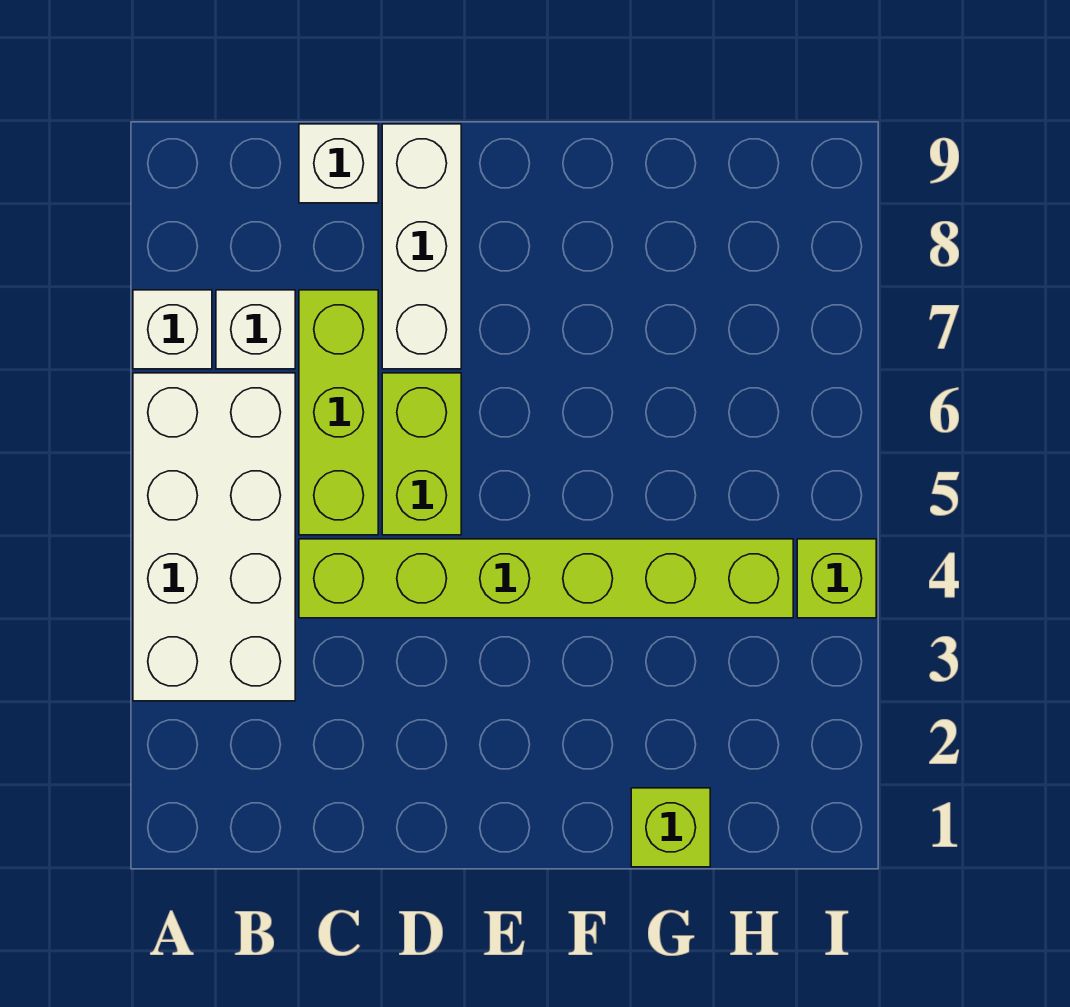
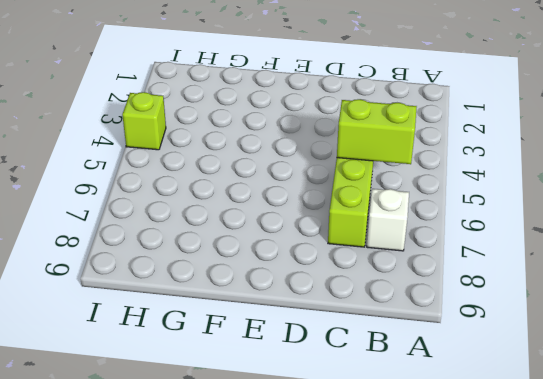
lime 1x2 brick [337,99,417,164] -> lime 1x2 brick turned to [382,373,461,535]
none -> white 2x4 brick [133,373,295,701]
none -> white 1x1 brick [133,290,212,369]

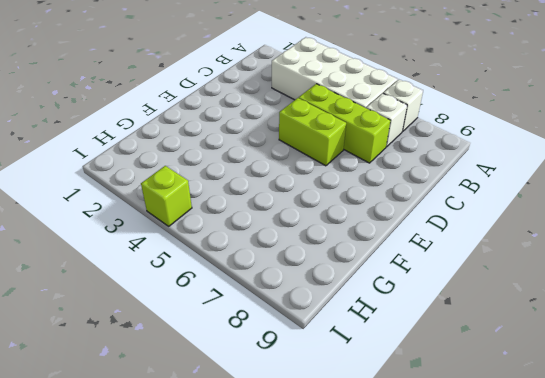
none -> lime 1x6 brick [299,539,793,618]
none -> white 1x1 brick [299,124,378,203]

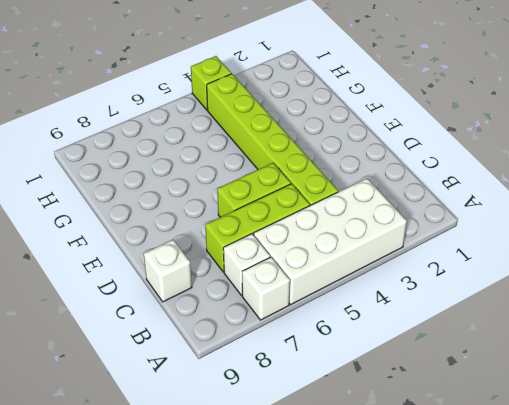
none -> white 1x3 brick [382,124,461,369]
none -> lime 1x1 brick [631,788,710,867]

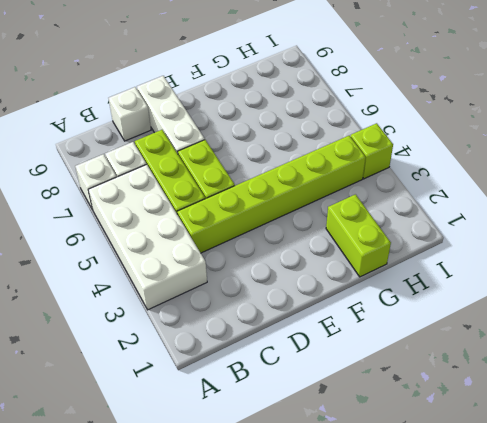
lime 1x2 brick [326,194,391,277] -> lime 1x1 brick [631,788,710,867]

